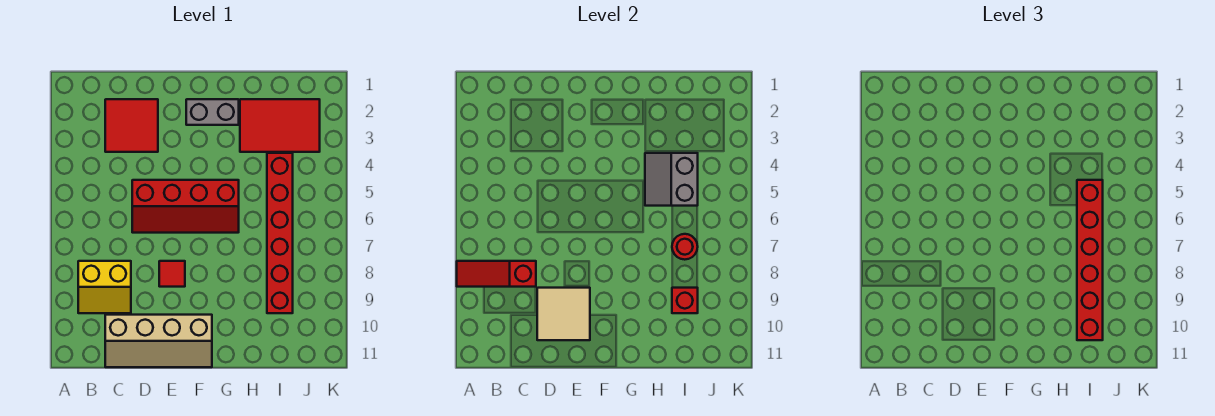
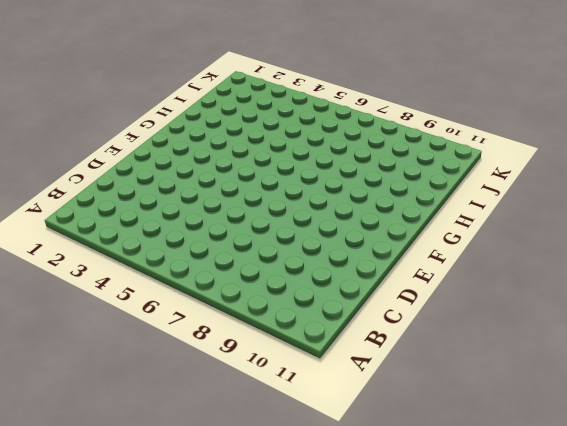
none -> yellow 2x2 slope [78,261,131,313]
none -> red 2x2 tile [105,99,158,152]
none -> tan 2x4 slope [105,315,212,367]

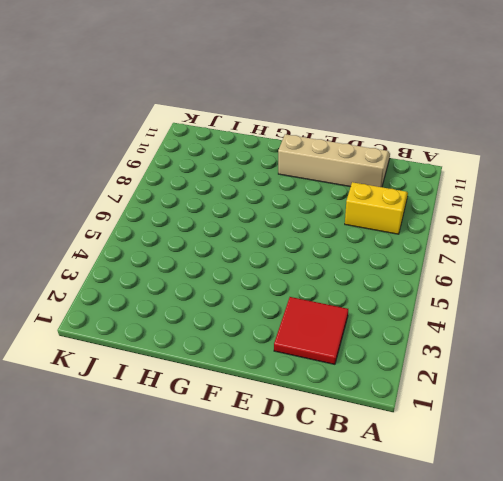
none -> red 2x4 slope [132,180,239,233]
none -> red 1x1 tile [159,261,185,287]
none -> grey 1x2 brick [186,99,239,125]

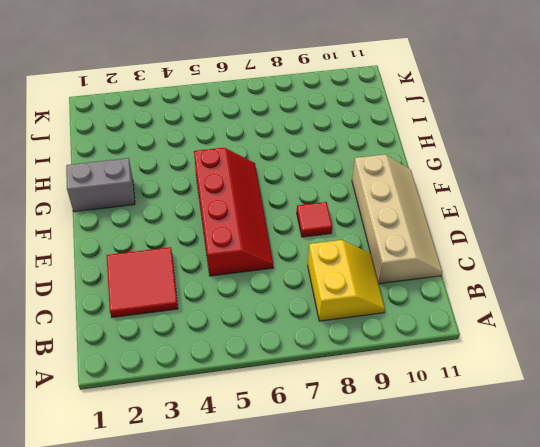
grey 1x2 brick [66,158,135,212] -> grey 1x2 brick turned to [186,99,239,125]
none -> red 2x3 tile [240,99,320,152]
none -> red 1x6 brick [267,153,293,313]
none -> red 1x3 slope [457,261,536,287]

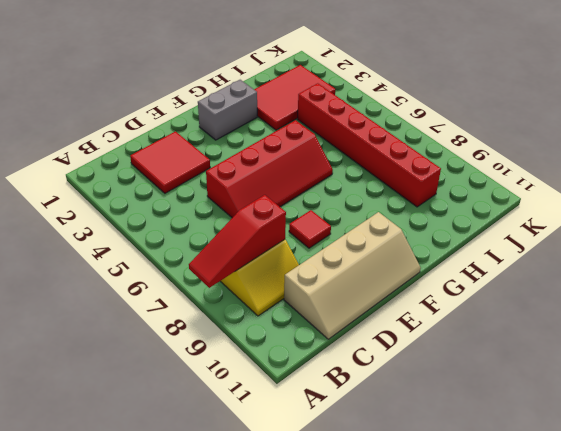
none -> tan 2x2 tile [537,288,590,340]
none -> grey 2x2 slope [645,153,698,206]
none -> red 1x1 round brick [672,234,698,260]

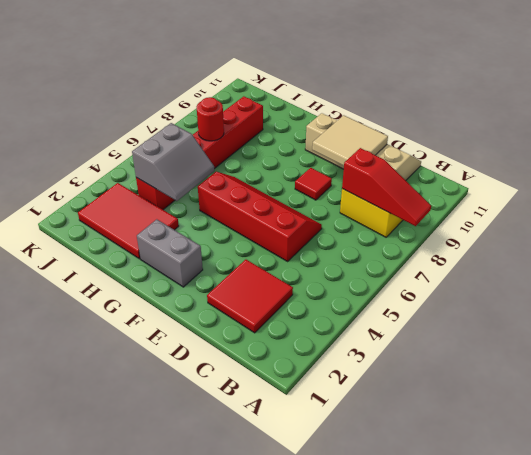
none -> red 1x1 brick [672,288,698,313]
none -> red 1x6 brick [1077,180,1103,340]

